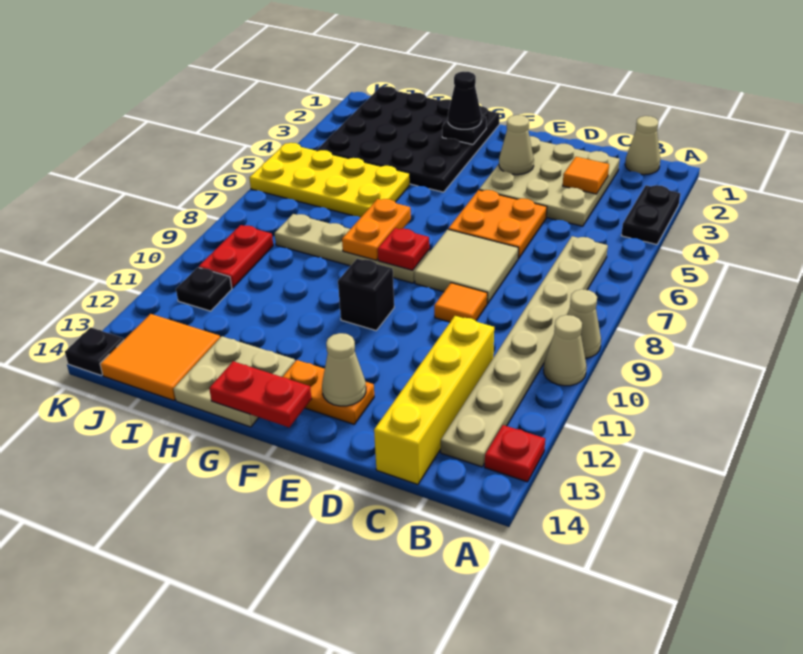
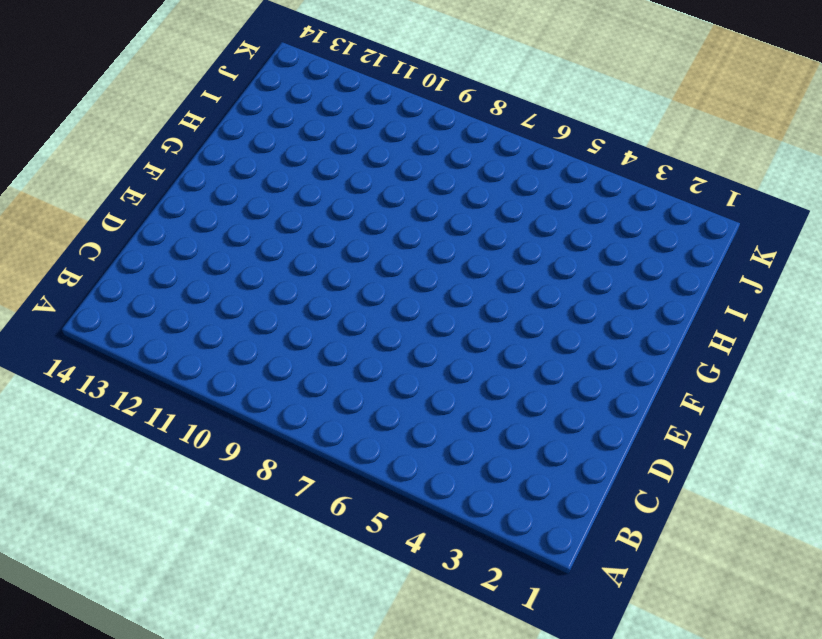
none -> black 1x2 plate [621,185,680,245]
none -> tan 1x1 cone [567,289,601,358]
none -> tan 1x1 cone [543,315,587,386]

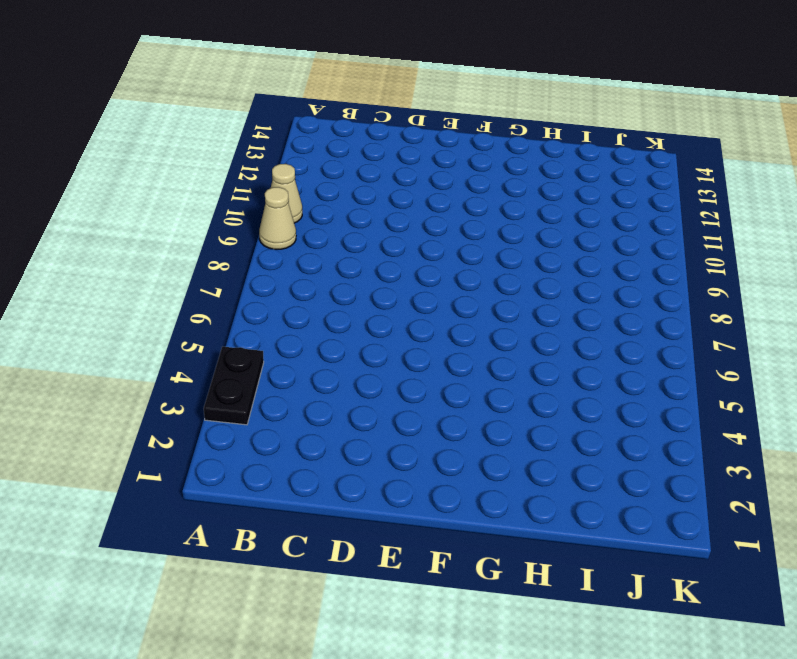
none -> red 1x1 plate [485,425,545,482]
none -> tan 1x1 cone [625,116,660,175]
none -> tan 1x8 plate [441,236,608,467]

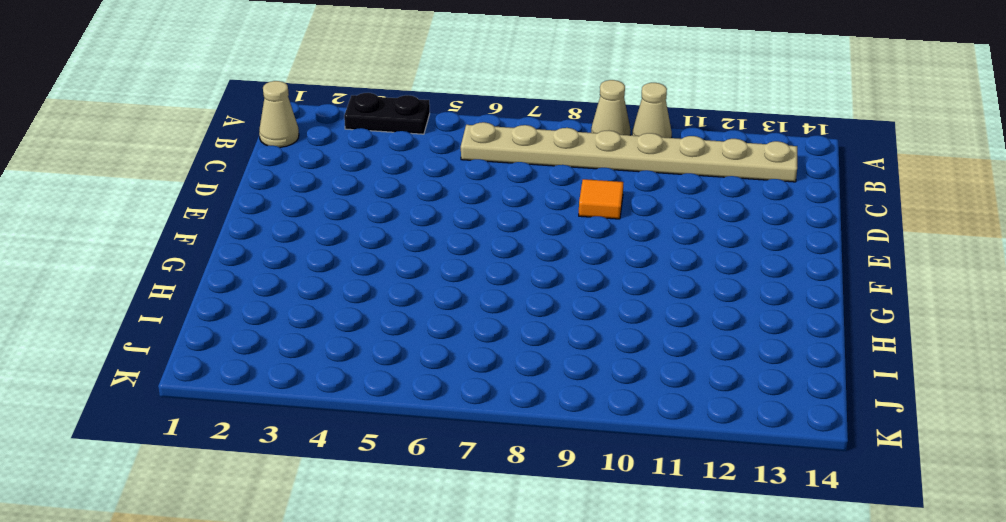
none -> red 1x1 plate [485,425,545,482]
none -> tan 3x3 plate [479,136,620,226]
none -> yellow 1x4 brick [374,316,494,485]

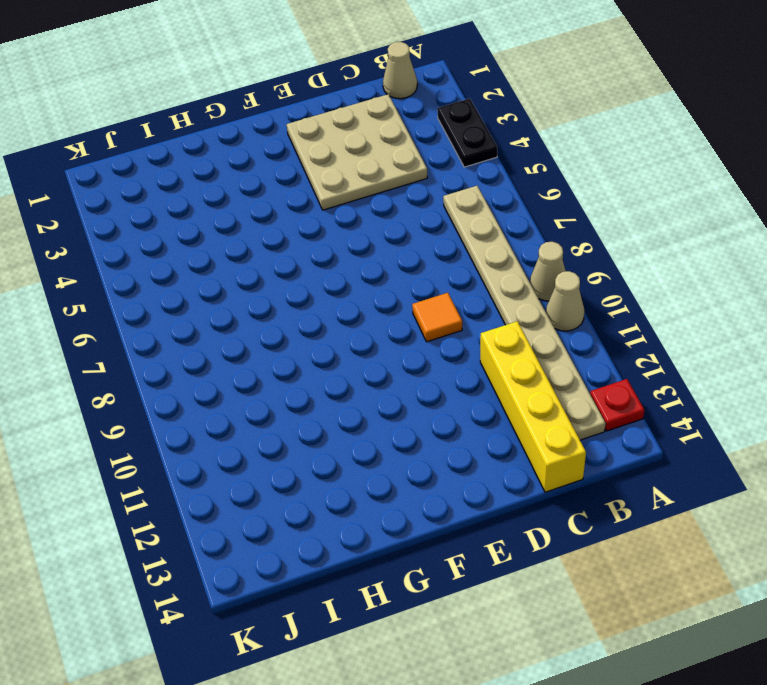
none -> orange 2x2 plate [448,190,547,259]
none -> tan 2x2 tile [415,229,518,304]
none -> orange 1x2 plate [283,360,374,424]

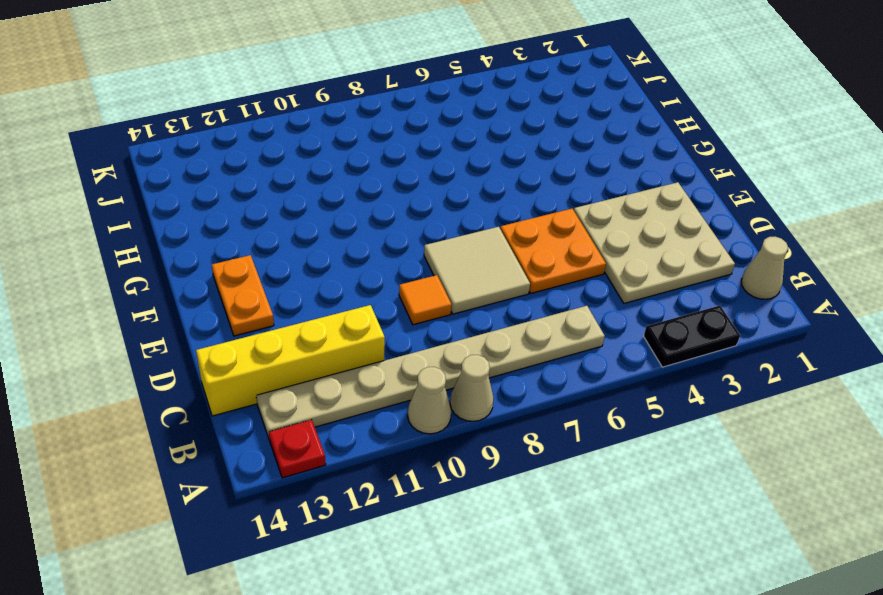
none -> tan 1x4 plate [275,214,429,283]
none -> black 1x1 brick [338,259,394,330]
none -> black 4x4 plate [317,86,500,192]

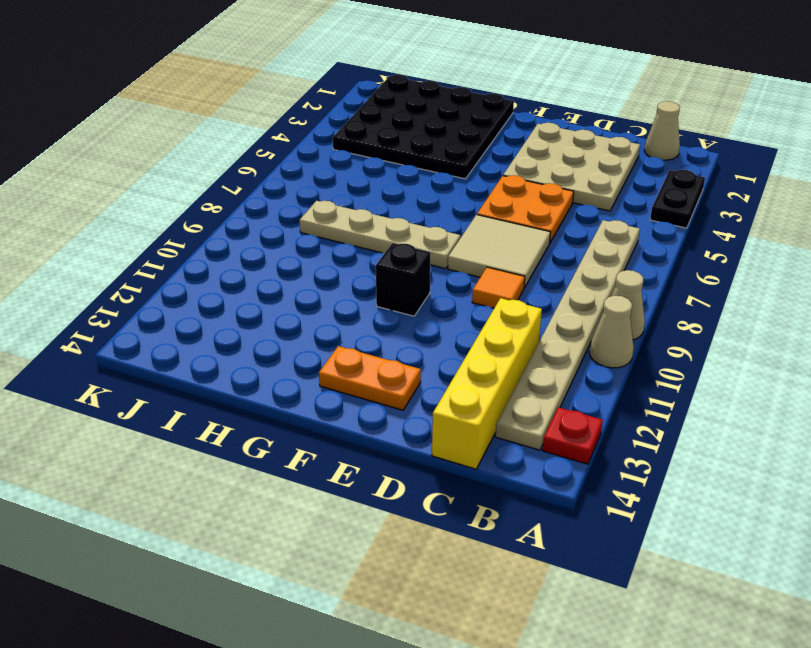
none -> tan 2x2 plate [174,336,295,427]
none -> yellow 2x4 plate [249,143,410,218]
none -> orange 2x2 tile [100,314,220,401]

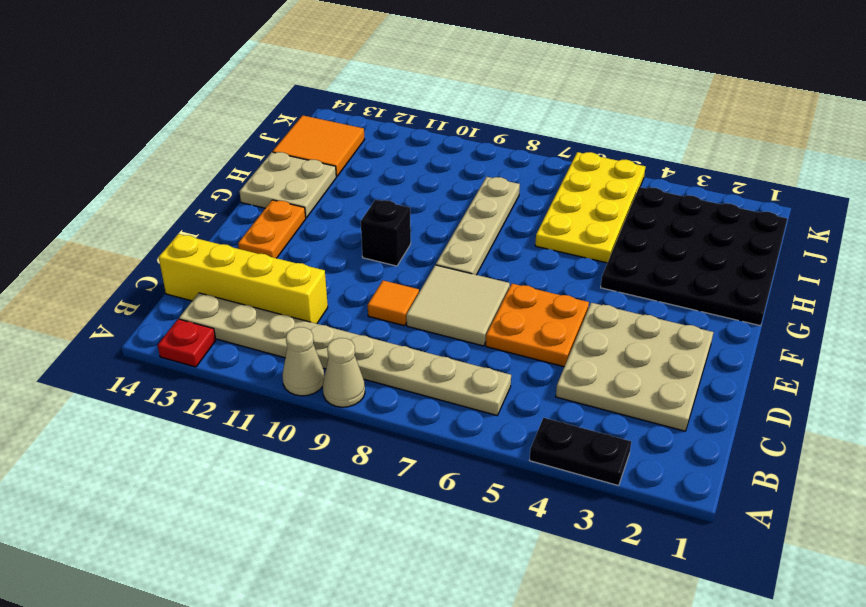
none -> tan 1x1 cone [625,116,660,175]
none -> red 1x2 plate [199,225,273,288]
none -> black 1x1 plate [176,267,232,311]

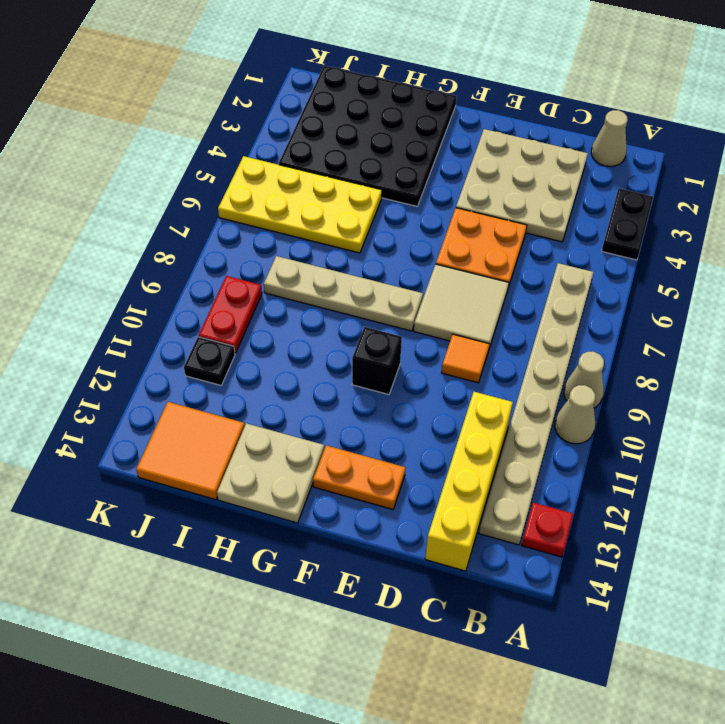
none -> black 1x1 plate [65,327,124,375]
none -> orange 1x1 tile [563,157,609,194]
none -> tan 1x1 cone [499,115,534,175]

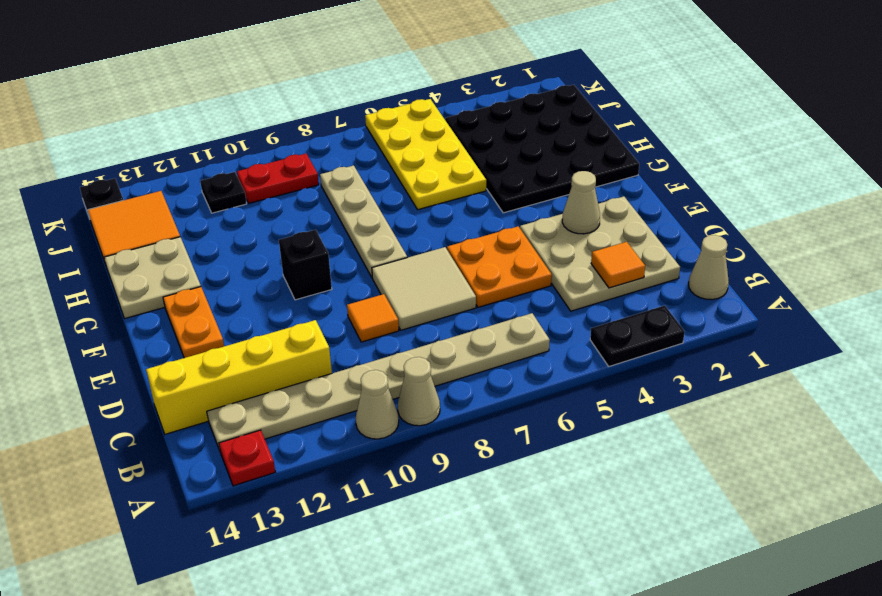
none -> tan 1x1 cone [322,333,366,406]
none -> red 1x1 plate [378,228,429,270]
none -> red 1x2 plate [209,361,311,427]

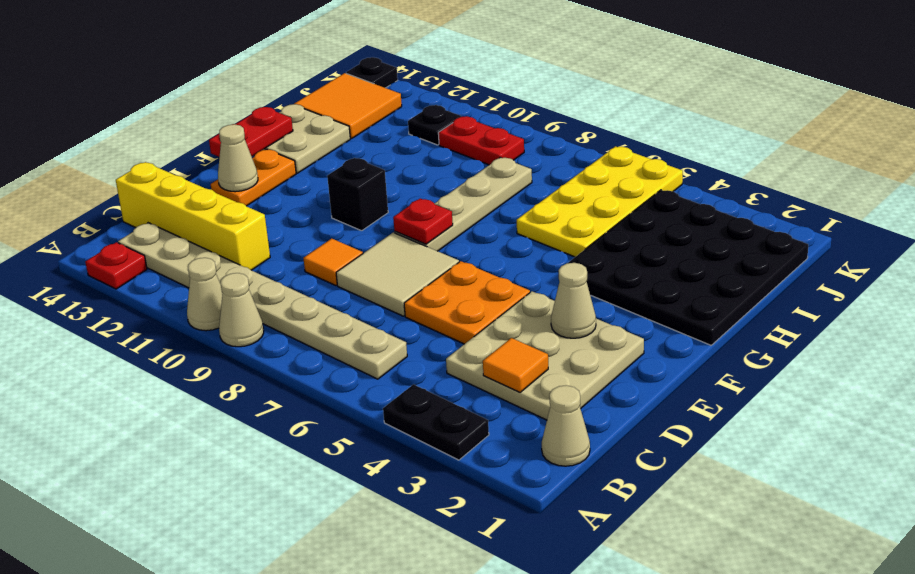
none -> black 1x1 plate [442,116,486,144]
none -> orange 1x2 plate [342,199,411,260]
none -> black 1x1 cone [448,72,481,129]

